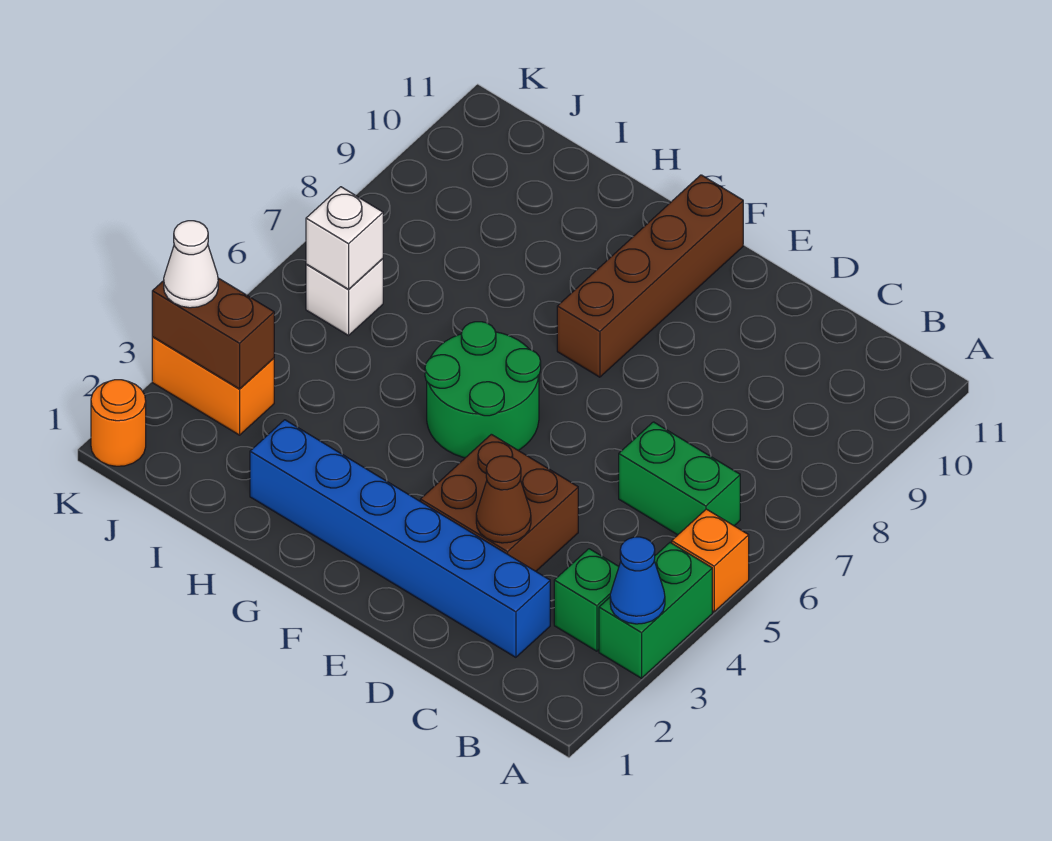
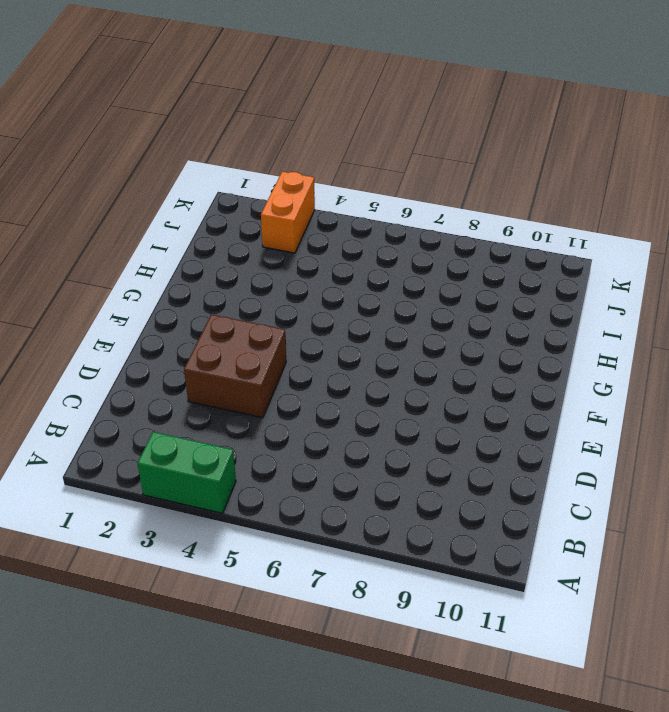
none -> orange 1x1 brick [672,509,749,612]
none -> green 1x1 brick [554,549,619,651]
none -> green 1x2 brick [619,422,740,535]

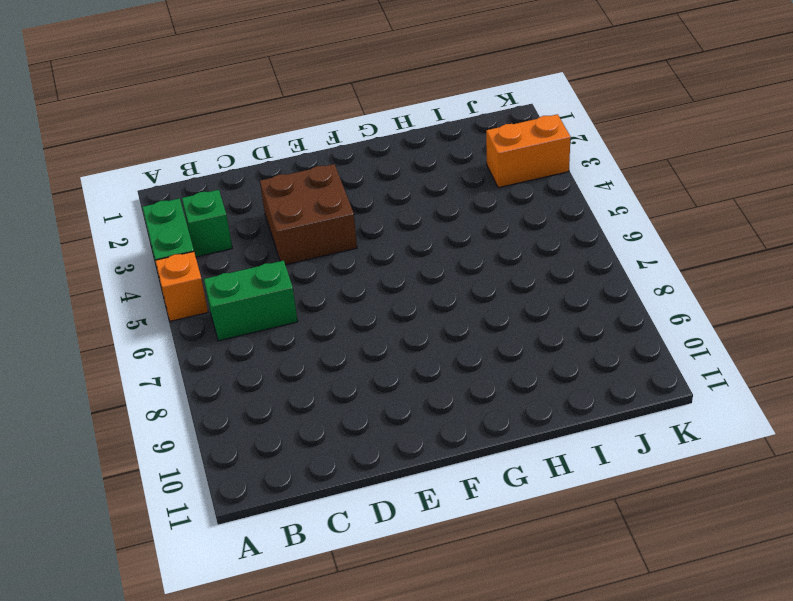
none -> blue 1x6 brick [250,420,550,657]
none -> green 2x2 round brick [425,322,541,458]
none -> brown 1x4 brick [557,175,743,377]

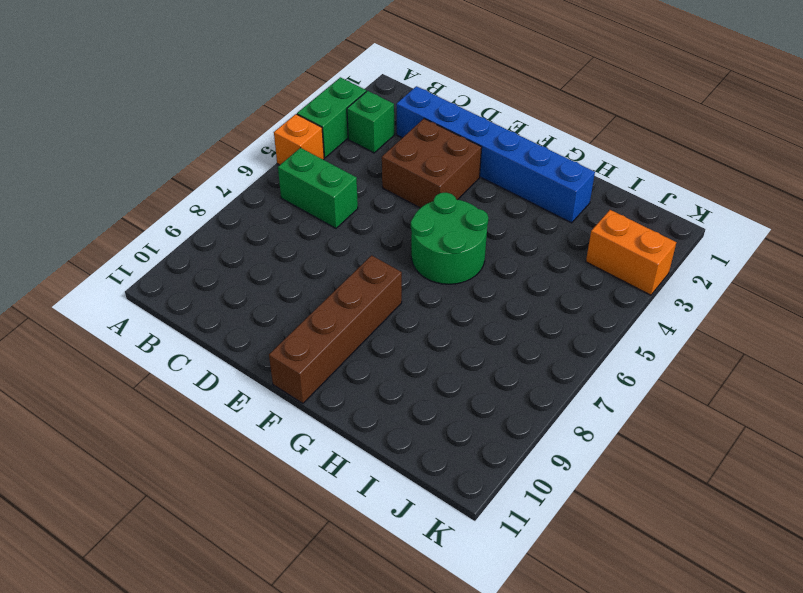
none -> white 1x1 brick [306,259,383,336]
none -> orange 1x1 round brick [91,380,146,466]
none -> blue 1x1 cone [610,537,665,624]

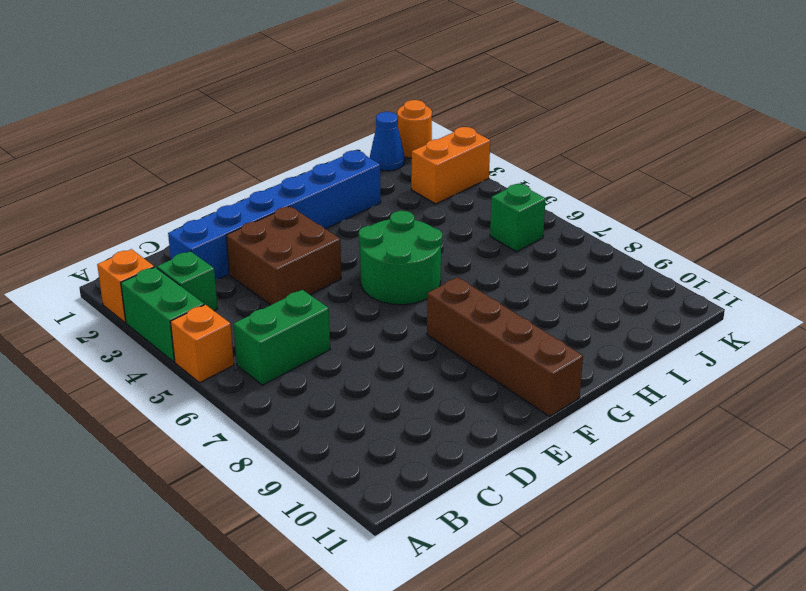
orange 1x1 brick [97,249,154,323] -> none
blue 1x1 cone [370,112,405,171] -> blue 1x1 cone moved to [610,537,665,624]
green 1x1 brick [490,184,546,252] -> white 1x1 brick [306,259,383,336]
none -> brown 1x1 cone [476,456,531,543]
none -> brown 1x2 brick [152,278,274,389]
none -> white 1x1 brick [306,187,383,290]

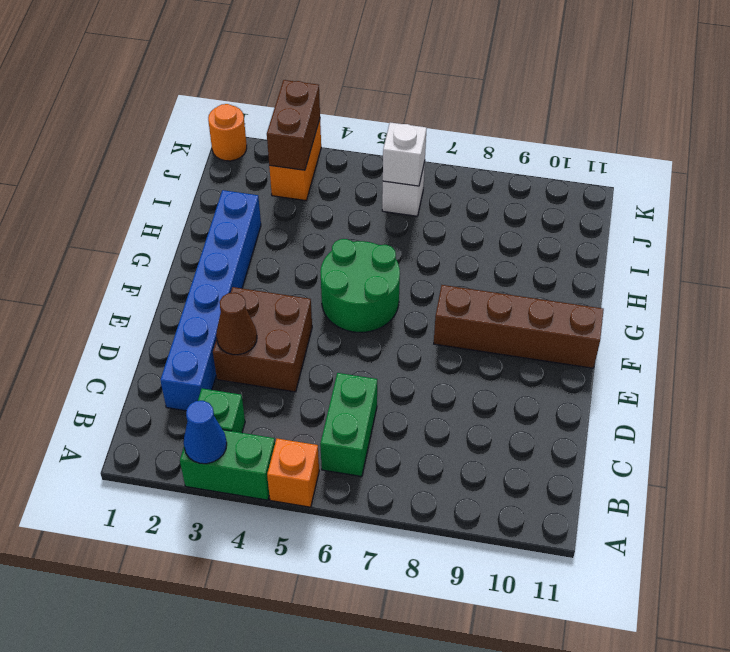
none -> white 1x1 cone [164,221,218,308]

